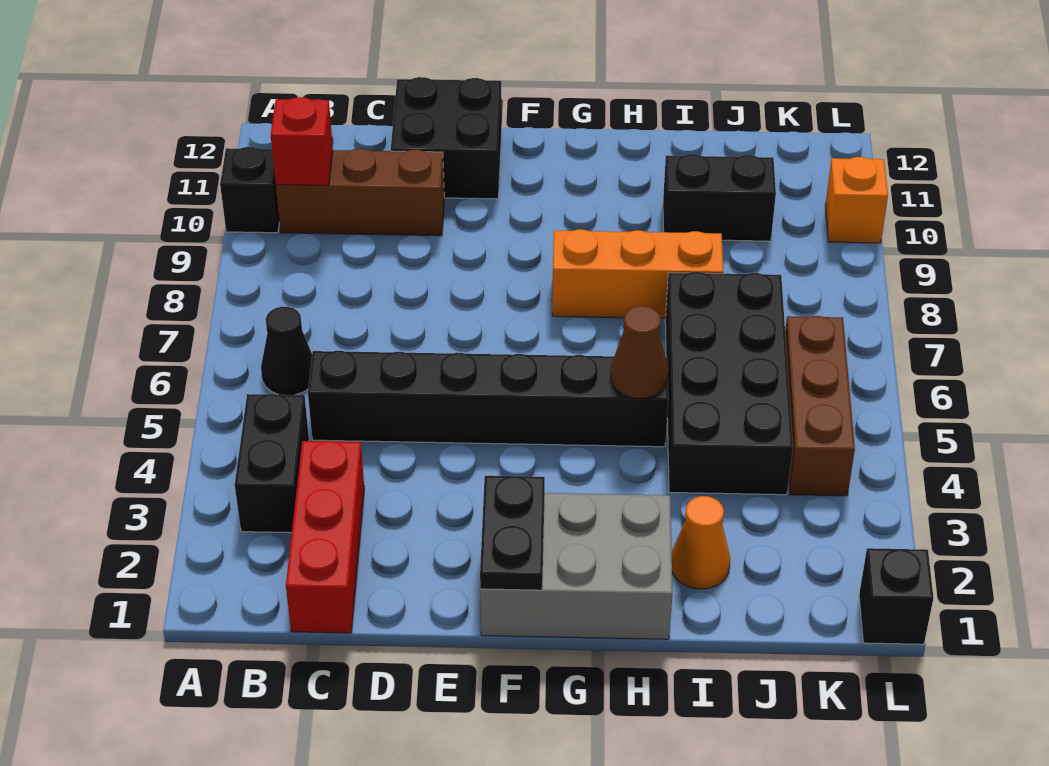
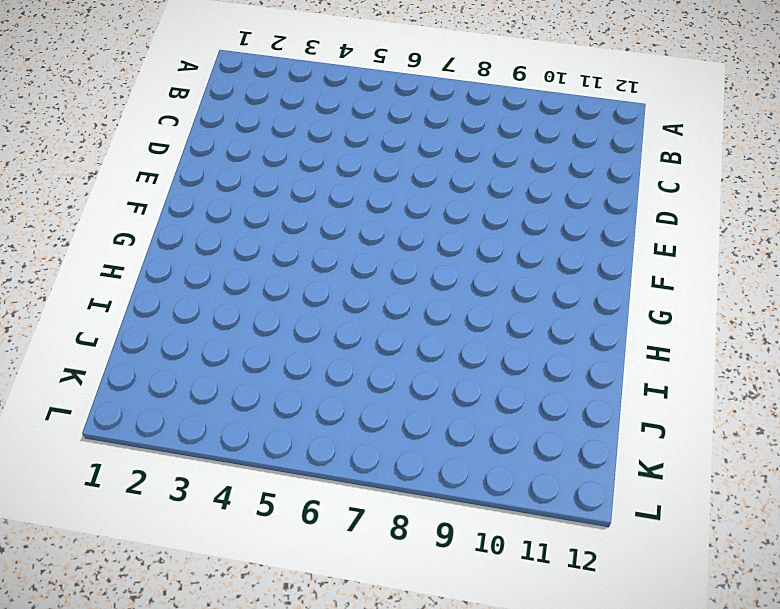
none -> black 1x1 brick [220,147,280,233]
none -> black 1x2 brick [235,394,309,533]
none -> black 1x1 cone [261,307,312,395]

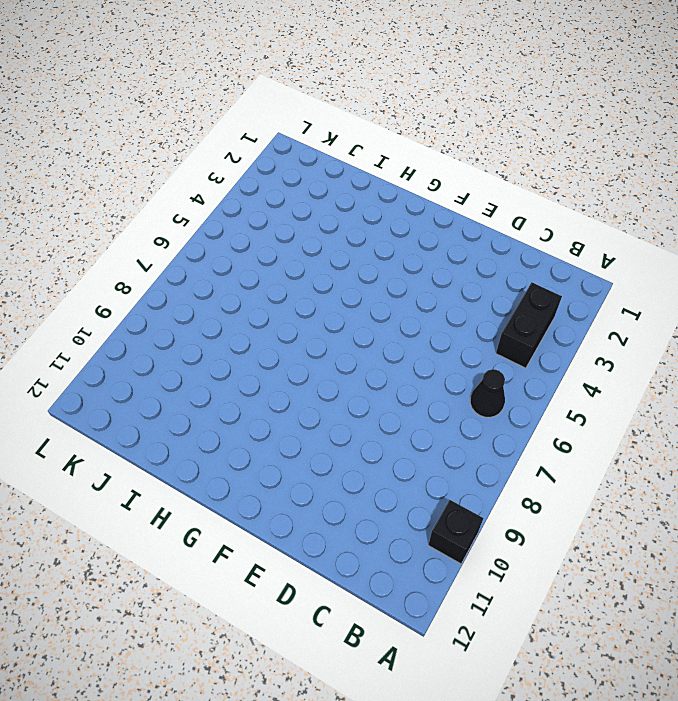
none -> brown 1x3 brick [276,149,444,236]
none -> red 1x3 brick [286,441,364,633]
none -> black 1x6 brick [308,351,668,447]

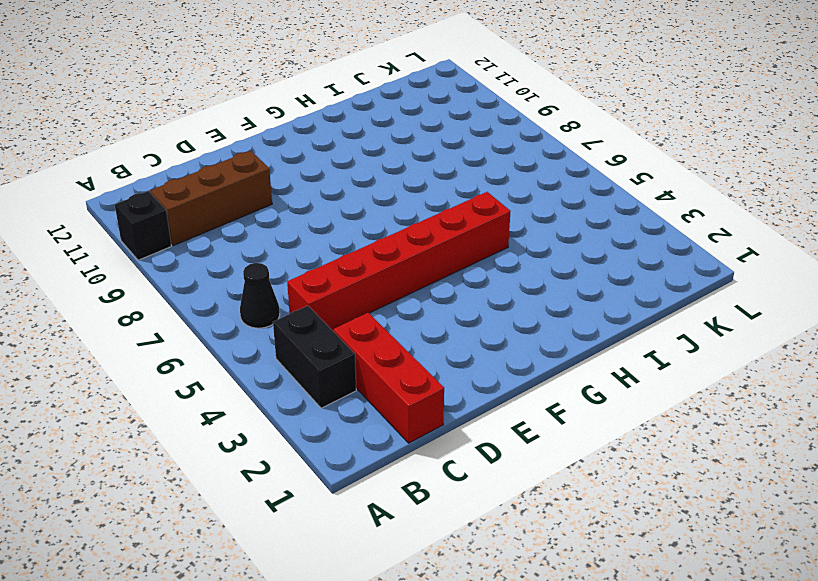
red 1x6 brick [287,192,511,330] -> black 1x6 brick [308,351,668,447]
none -> black 2x2 brick [391,77,502,199]
none -> grey 2x3 brick [480,493,672,639]
none -> orange 1x3 brick [552,229,723,318]

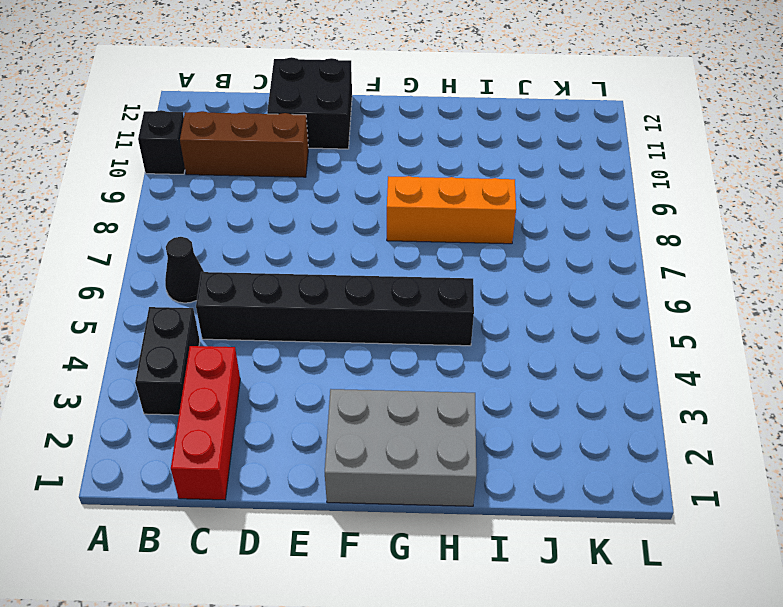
none -> orange 1x1 cone [672,496,730,589]
none -> black 2x4 brick [665,272,793,495]
none -> black 1x2 brick [663,154,776,241]

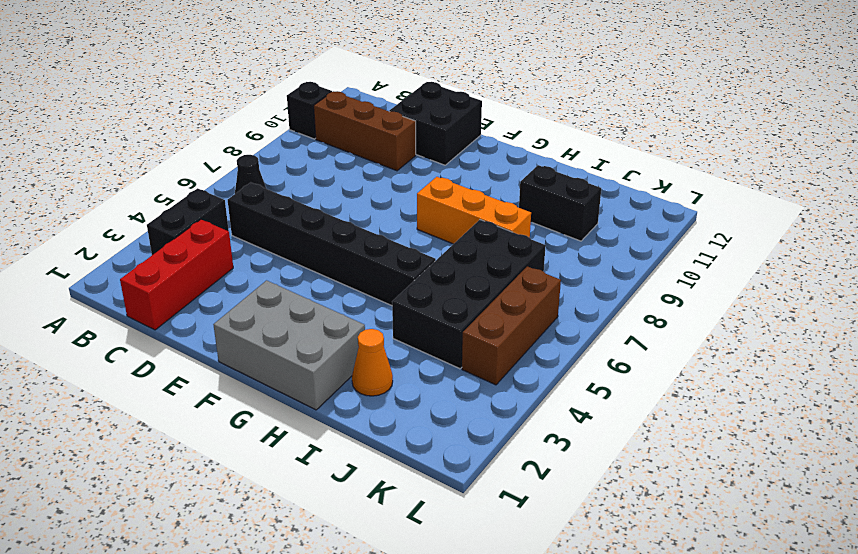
none -> black 1x1 brick [859,548,933,644]
none -> orange 1x1 brick [825,157,888,243]
none -> red 1x1 brick [271,97,333,185]

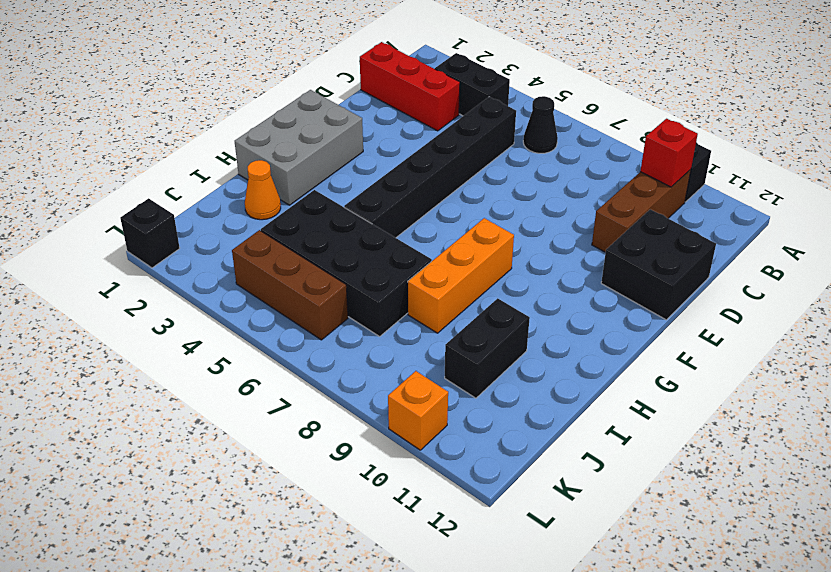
none -> black 1x2 plate [480,476,545,590]
none -> brown 1x1 cone [611,306,668,399]

